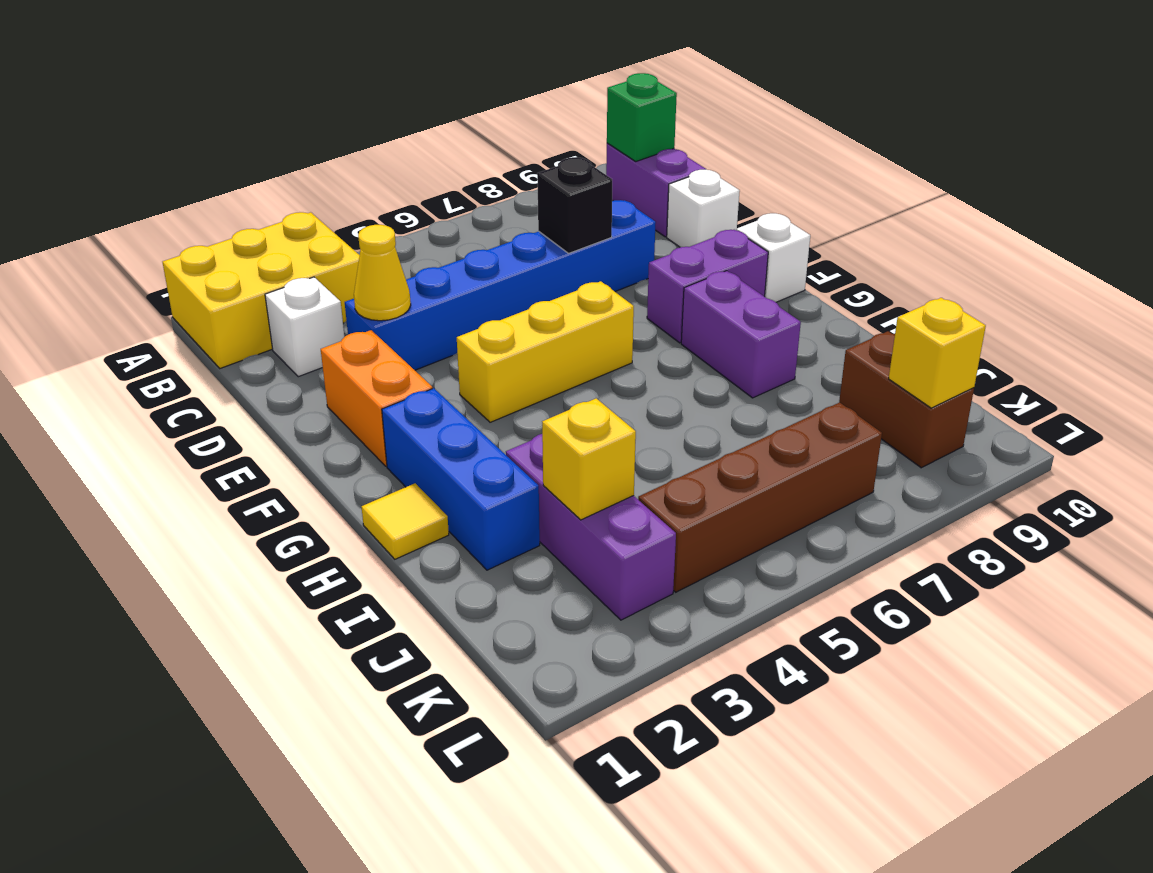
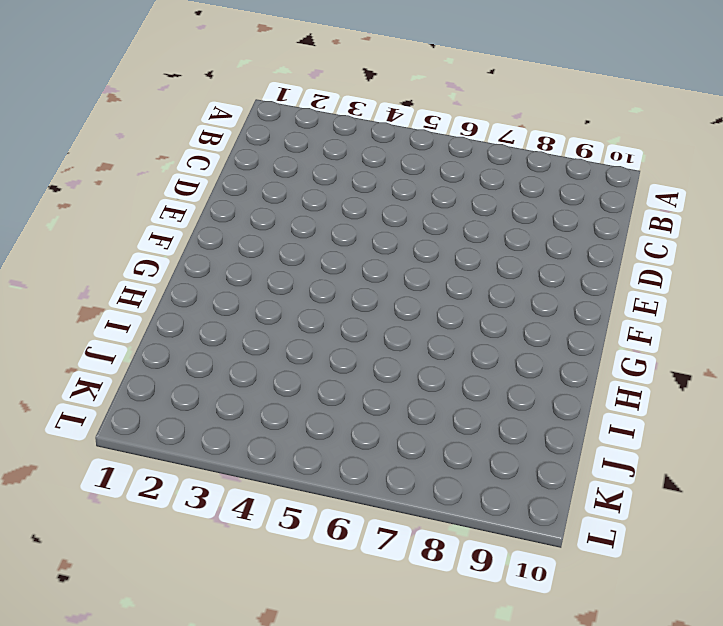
none -> yellow 2x3 brick [163,212,360,368]
none -> purple 1x2 brick [606,143,706,237]
none -> white 1x1 brick [265,277,344,377]

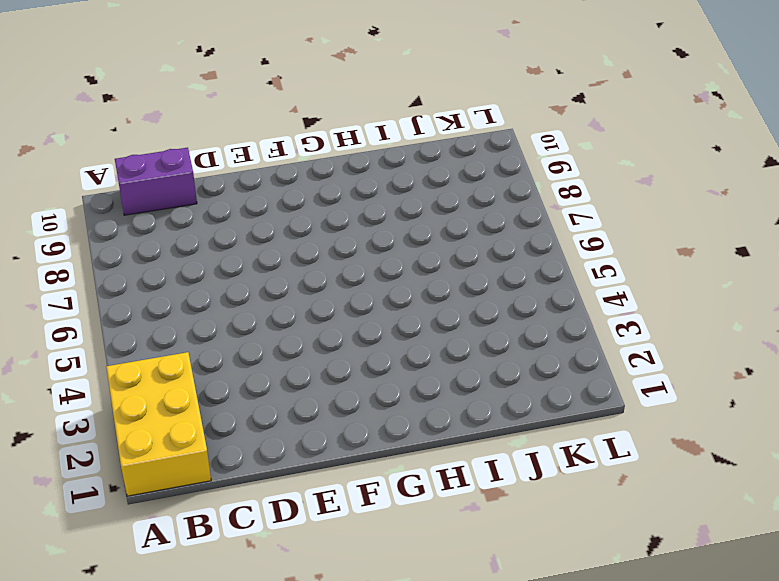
none -> white 1x1 brick [265,277,344,377]
none -> blue 1x6 brick [345,200,656,370]
none -> white 1x1 brick [667,170,740,247]

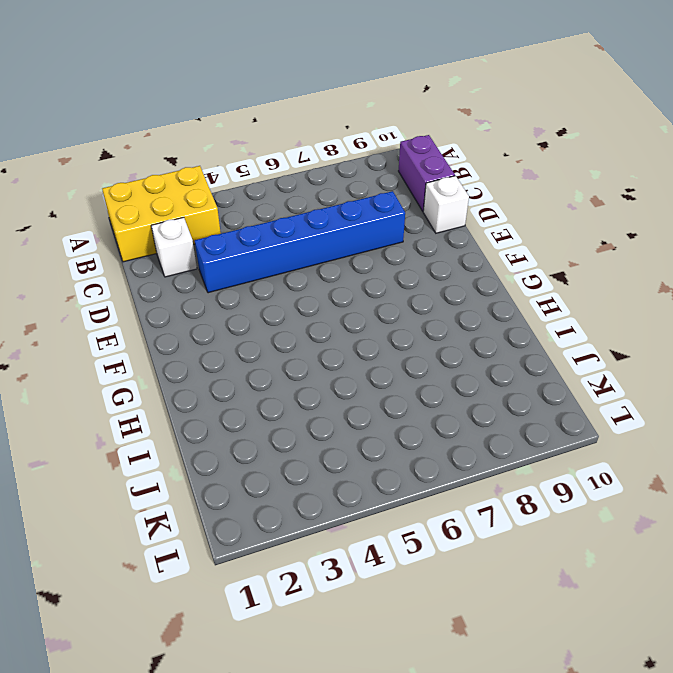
none -> orange 1x2 brick [321,330,432,466]
none -> yellow 1x3 brick [457,281,634,422]
none -> purple 1x2 brick [647,230,768,343]

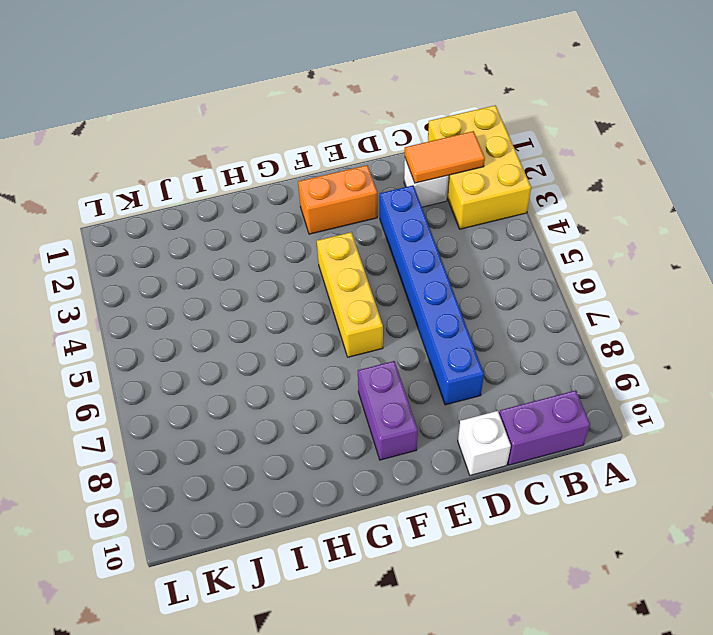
orange 1x2 tile [405,131,485,183] -> none
none -> white 1x1 brick [736,213,810,302]
none -> blue 1x3 brick [382,388,540,570]
none -> purple 1x2 brick [681,271,801,398]

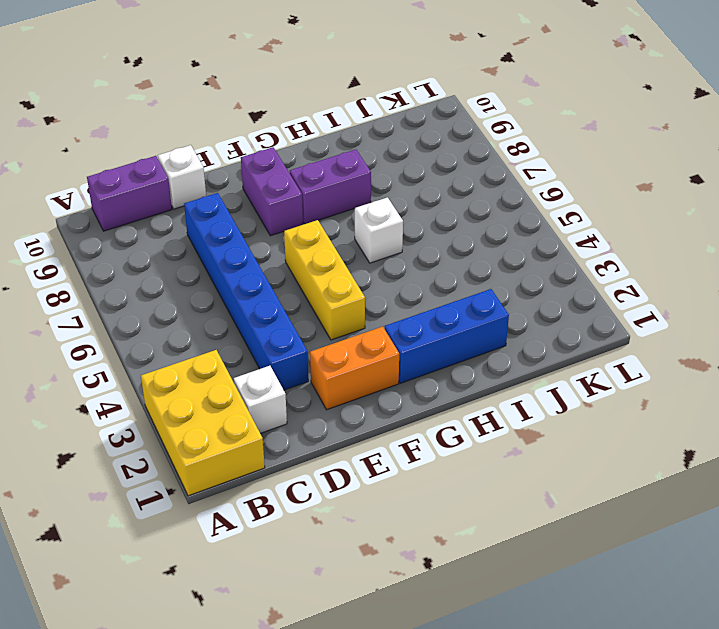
white 1x1 brick [355,197,403,263] -> white 1x1 brick moved to [736,213,810,302]
none -> yellow 1x1 tile [362,483,449,559]
none -> purple 1x3 brick [506,434,676,620]
none -> brown 1x2 brick [839,331,974,468]

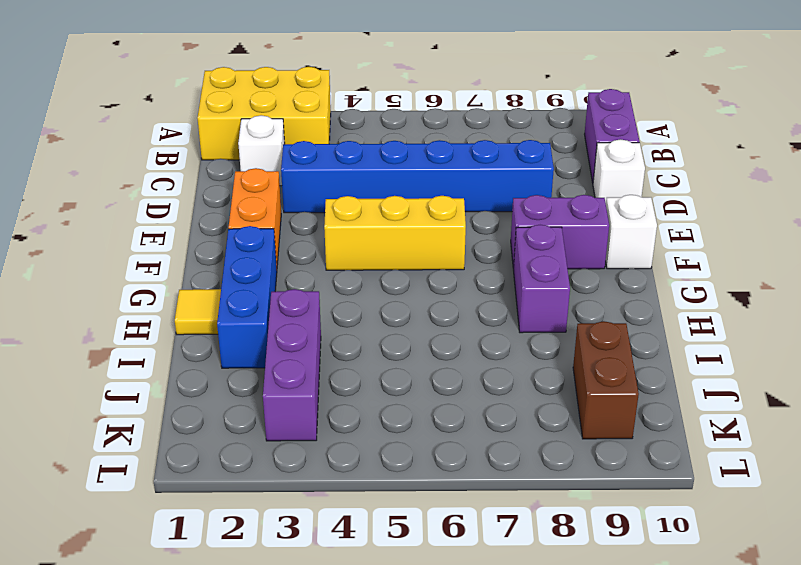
none -> brown 1x4 brick [638,402,882,592]
none -> green 1x1 brick [607,73,677,161]
none -> yellow 1x1 cone [354,225,411,321]

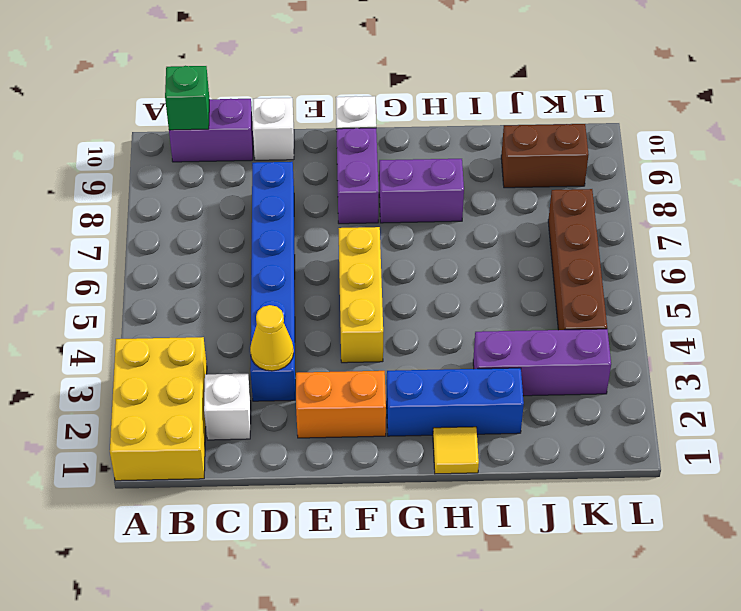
none -> black 1x1 brick [537,157,612,253]
none -> yellow 1x1 brick [542,398,636,520]
none -> yellow 1x1 brick [889,298,986,408]

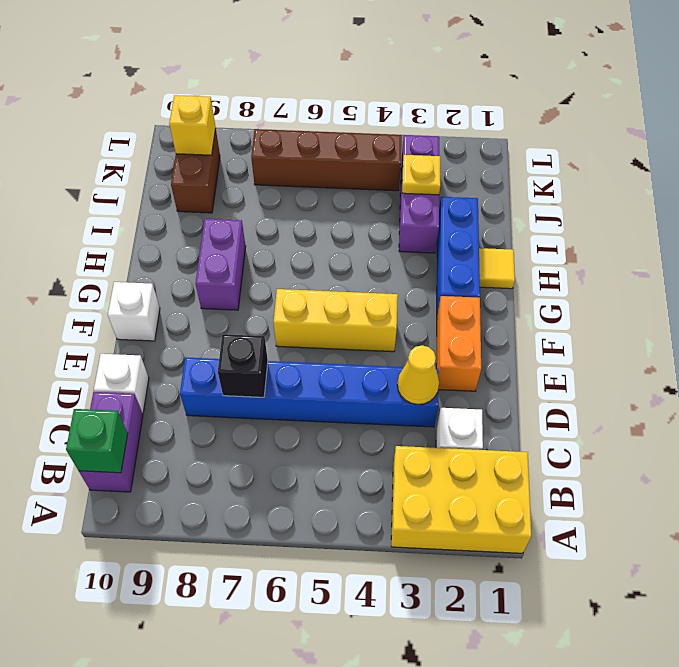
yellow 1x1 plate [402,155,440,195] -> yellow 1x1 brick [542,398,636,520]
none -> purple 1x2 brick [647,230,768,343]

